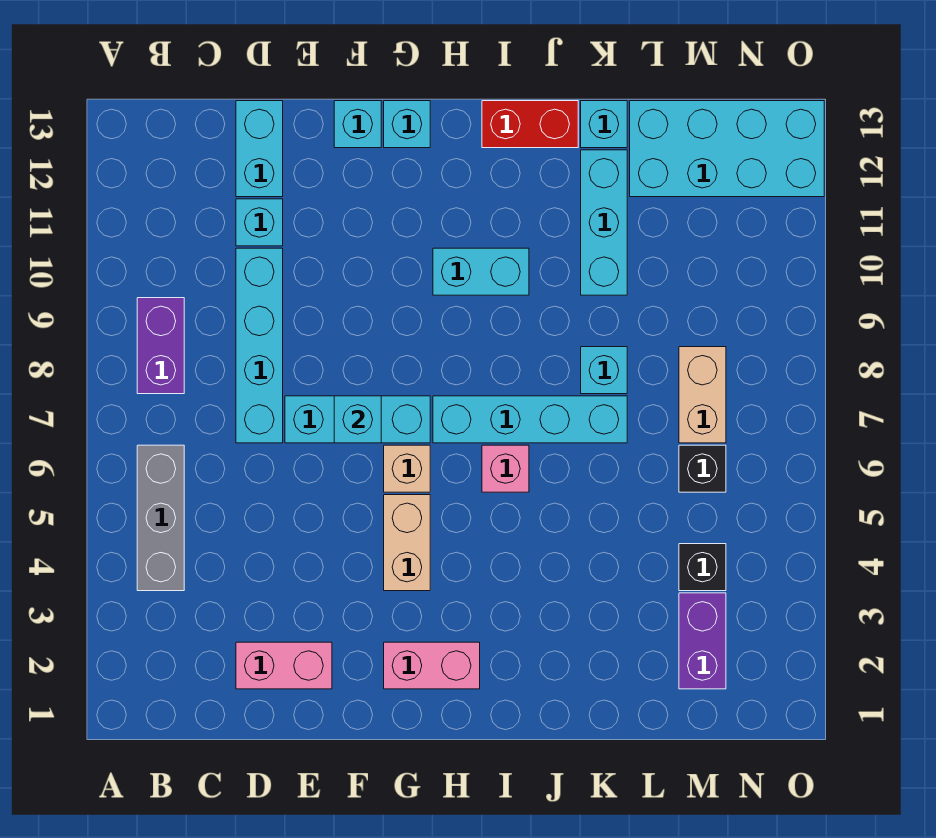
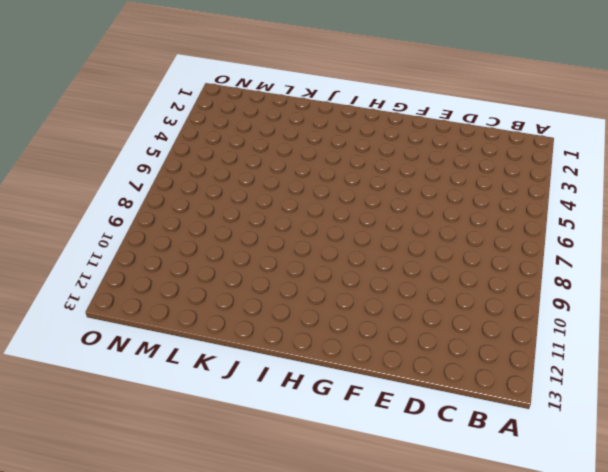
none -> grey 1x3 brick [137,445,184,591]
none -> purple 1x2 brick [137,298,184,394]
none -> pink 1x2 brick [236,642,332,689]

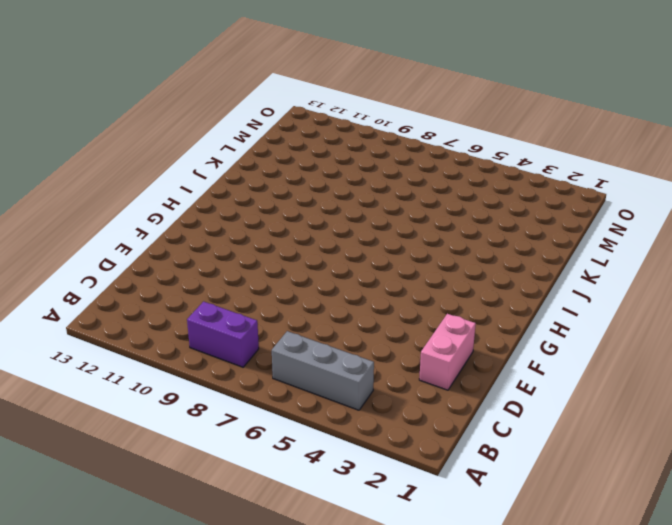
none -> cyan 1x4 brick [236,248,283,443]
none -> cyan 1x1 brick [236,199,283,246]
none -> cyan 1x2 brick [236,101,283,197]

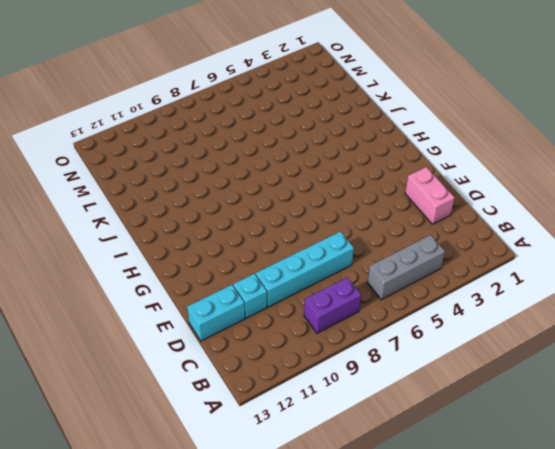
none -> cyan 1x3 brick [285,396,430,443]
none -> cyan 1x1 brick [334,101,381,148]
none -> pink 1x2 brick [384,642,480,689]

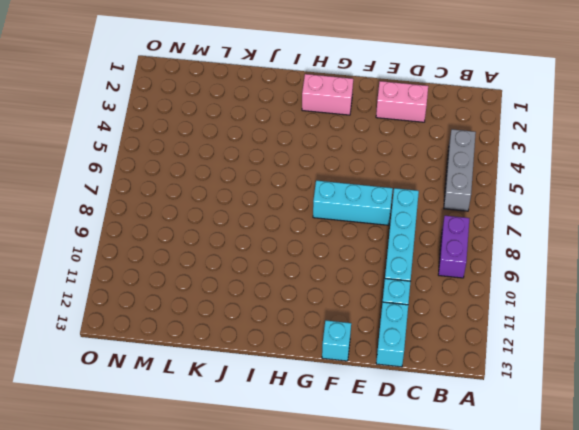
none -> tan 1x2 brick [384,495,430,591]
none -> tan 1x1 brick [384,445,430,492]
none -> cyan 1x1 brick [384,101,430,148]

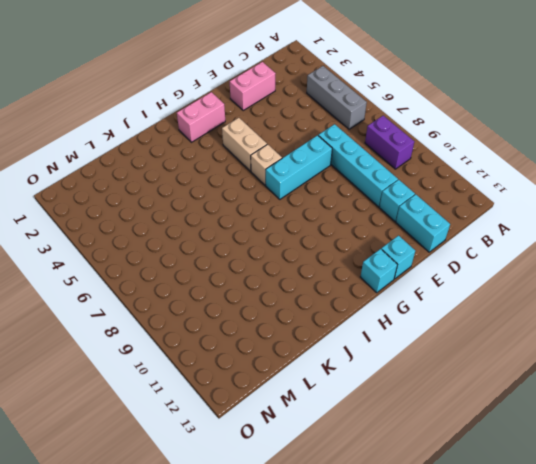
none -> cyan 1x4 brick [433,396,627,443]
none -> cyan 1x2 brick [433,248,529,295]
none -> pink 1x1 brick [482,445,529,492]

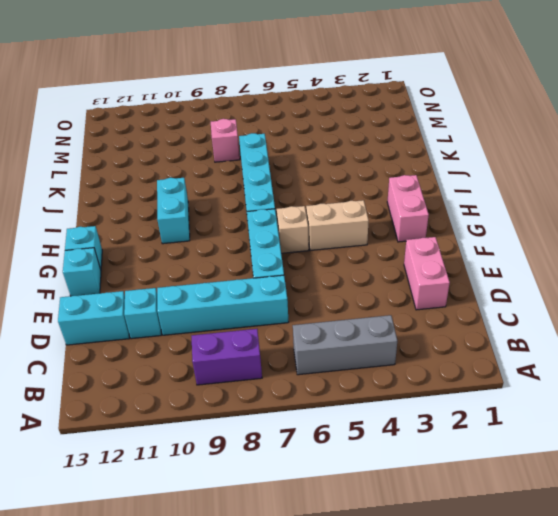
pink 1x1 brick [211,119,240,162] -> pink 1x1 brick moved to [482,445,529,492]
none -> red 1x2 brick [482,101,578,148]
none -> cyan 1x1 brick [581,347,627,394]
none -> cyan 1x3 brick [581,150,627,295]

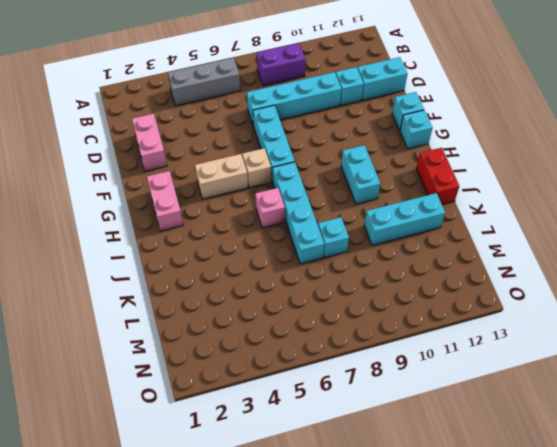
none -> cyan 1x1 brick [581,101,627,148]
none -> cyan 2x4 brick [630,101,824,197]
none -> purple 1x2 brick [679,593,726,689]

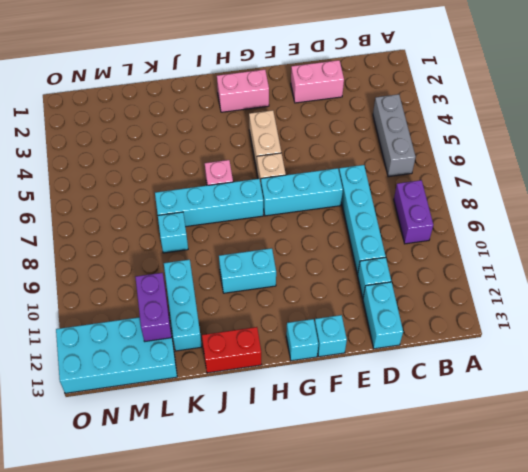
purple 1x2 brick [135,273,172,341] -> purple 1x2 brick moved to [679,593,726,689]
none -> cyan 1x1 brick [581,101,627,148]
none -> black 1x1 brick [679,544,726,591]
none -> black 1x1 brick [679,445,726,492]

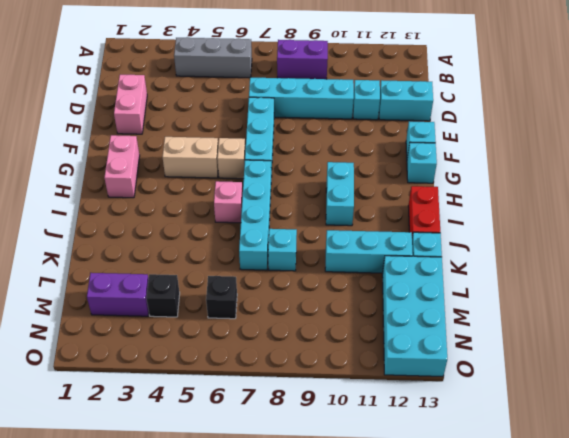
none -> tan 1x2 brick [679,347,726,443]
none -> cyan 1x1 brick [334,396,381,443]

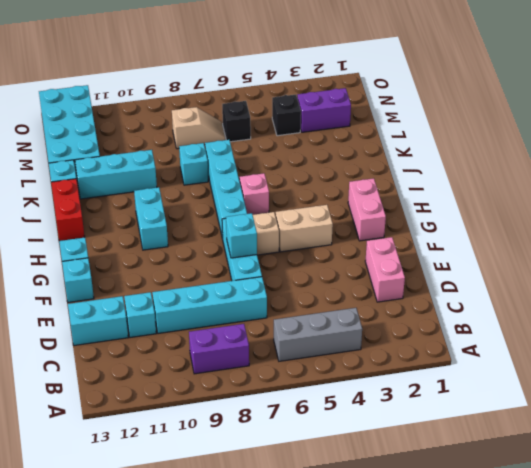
tan 1x2 slope [172,107,225,149] -> tan 1x2 brick [679,347,726,443]

